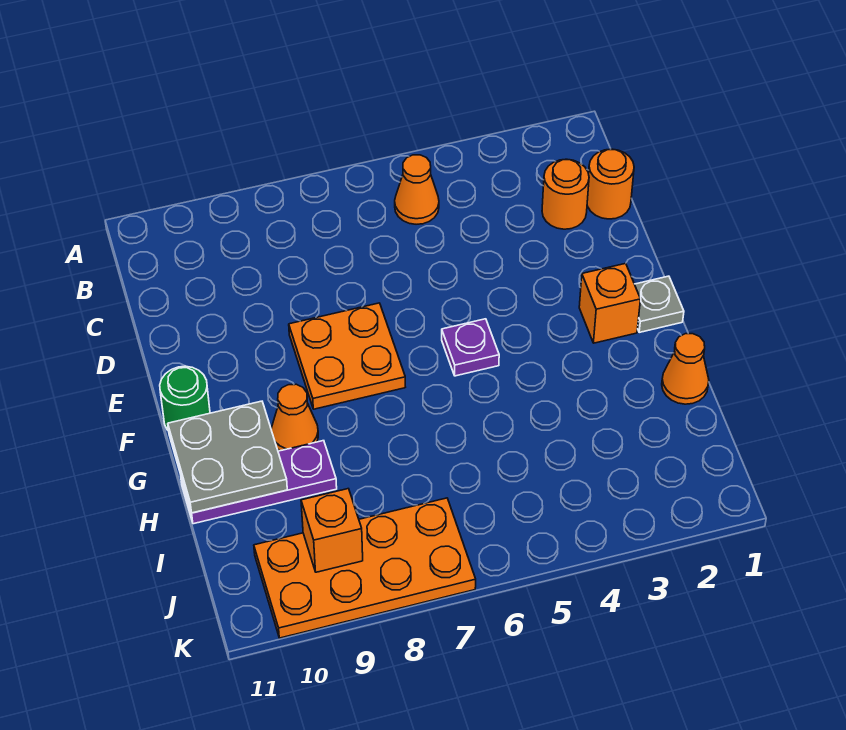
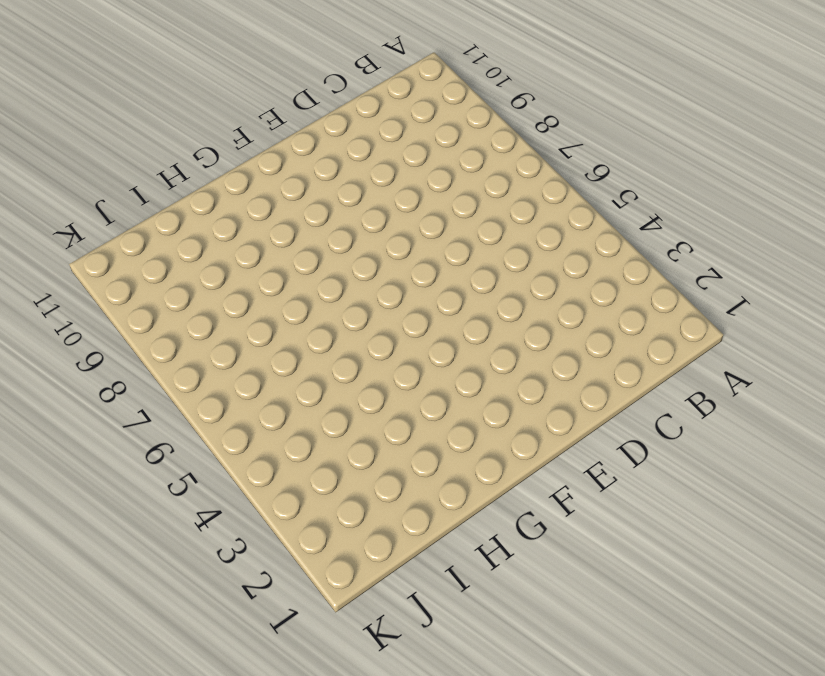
none -> orange 1x1 cone [395,155,439,224]
none -> orange 1x1 round brick [587,149,634,219]
none -> orange 1x1 round brick [542,159,589,229]

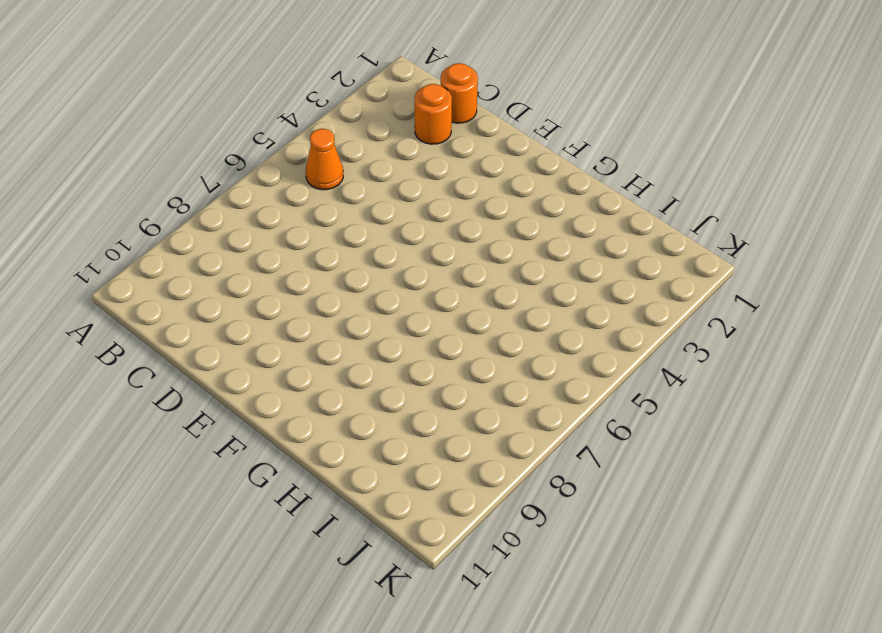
none -> orange 2x2 plate [289,303,405,409]
none -> grey 1x1 plate [635,276,684,332]
none -> orange 1x1 brick [579,263,640,343]

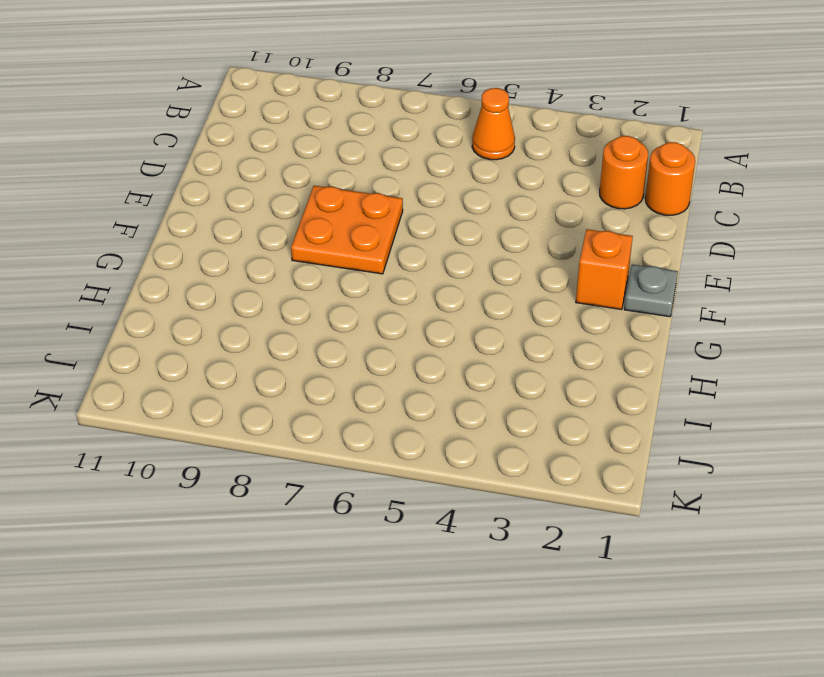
none -> purple 1x1 plate [442,319,499,376]
none -> green 1x1 round brick [160,366,210,431]
none -> orange 1x1 cone [271,384,318,451]

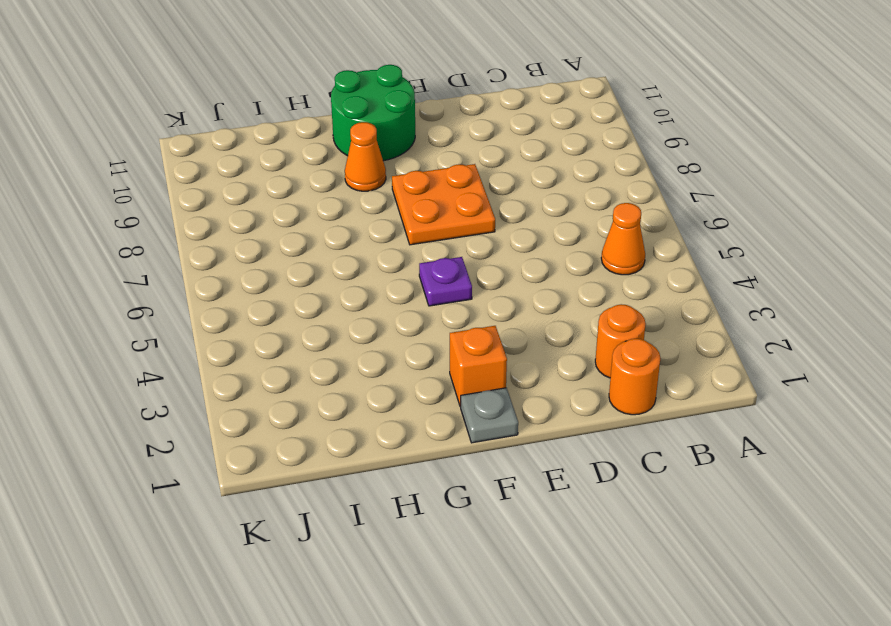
green 2x2 round brick [331,65,415,161] -> green 1x1 round brick [160,366,210,431]
none -> orange 1x1 cone [662,334,709,404]
none -> purple 1x3 plate [181,441,337,524]
none -> orange 2x4 plate [254,498,476,638]

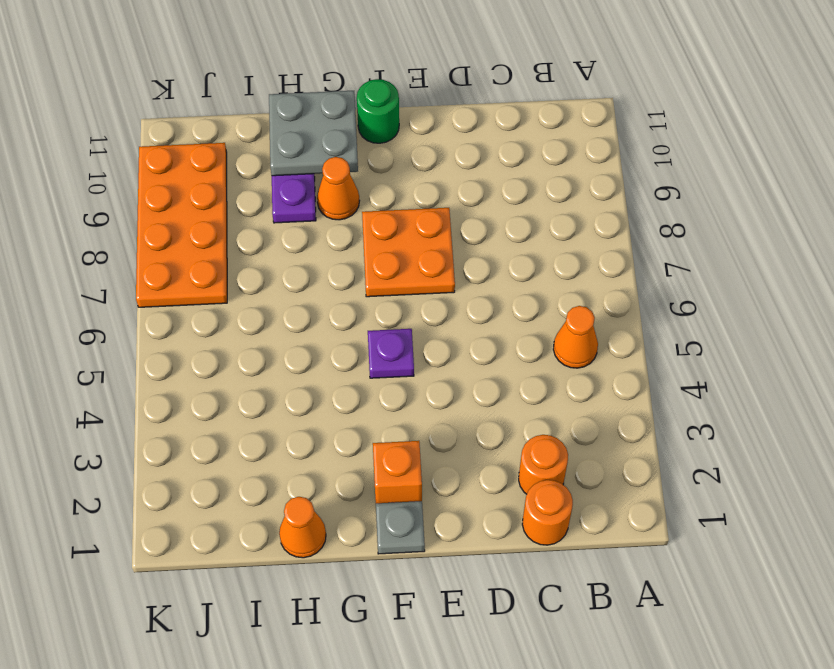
none -> orange 1x1 brick [301,489,363,572]

